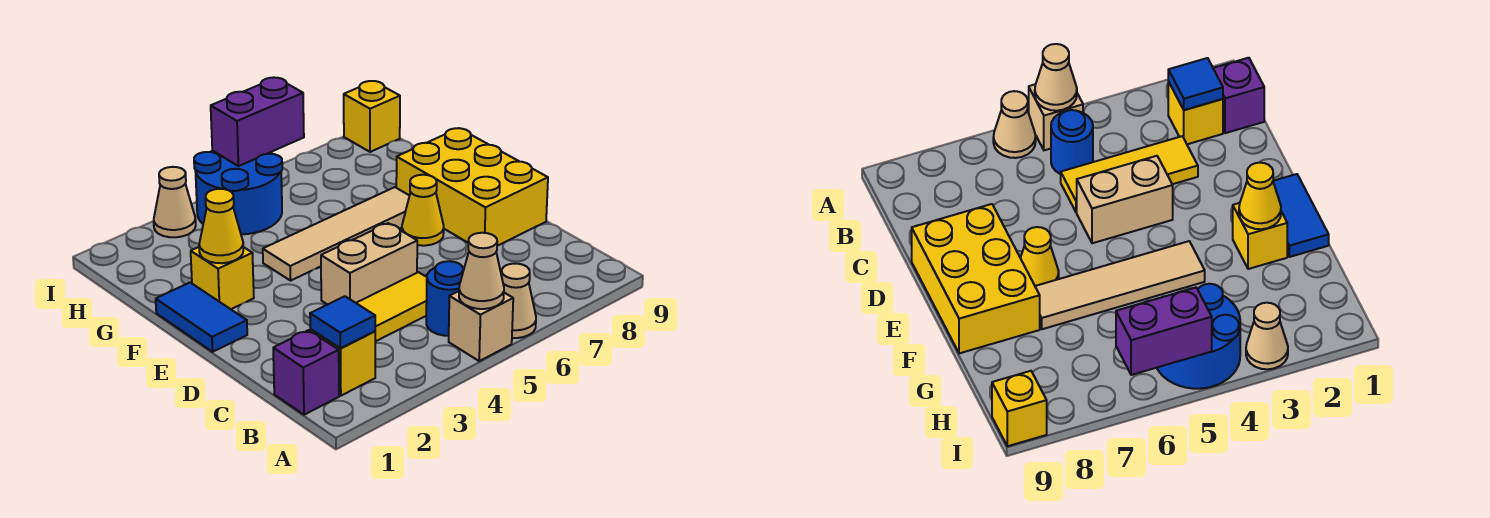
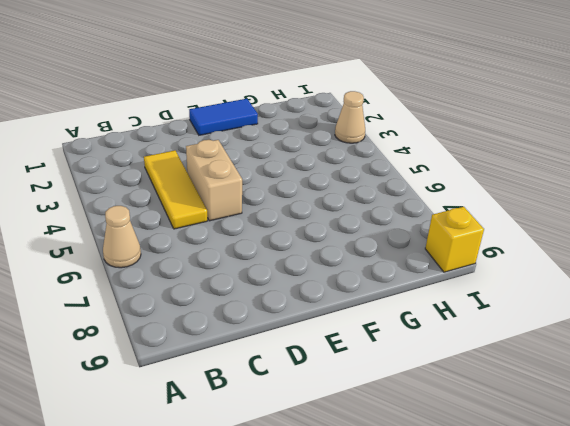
none -> tan 1x1 brick [449,291,513,361]
none -> purple 1x1 brick [273,330,339,415]
none -> yellow 1x1 brick [310,329,375,396]

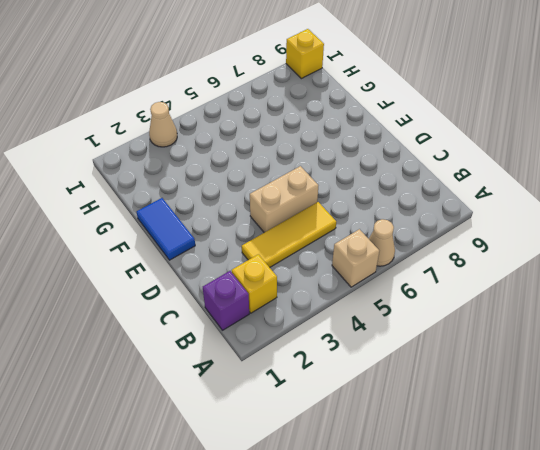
none -> blue 1x1 round brick [426,261,464,336]
none -> yellow 2x3 brick [396,128,548,246]
none -> yellow 1x1 cone [402,175,444,246]

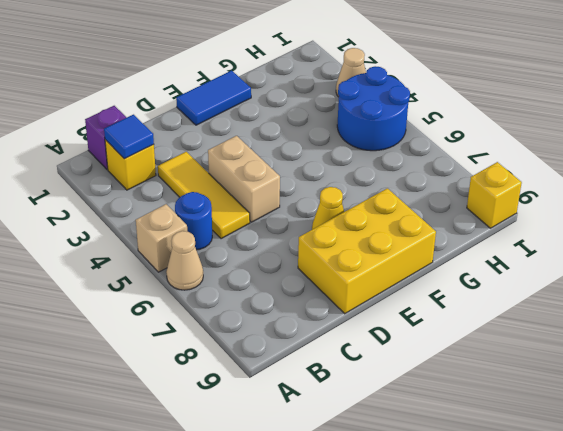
none -> yellow 1x1 brick [191,247,254,309]
none -> tan 1x4 tile [263,187,409,281]
none -> tan 1x1 cone [459,233,504,309]

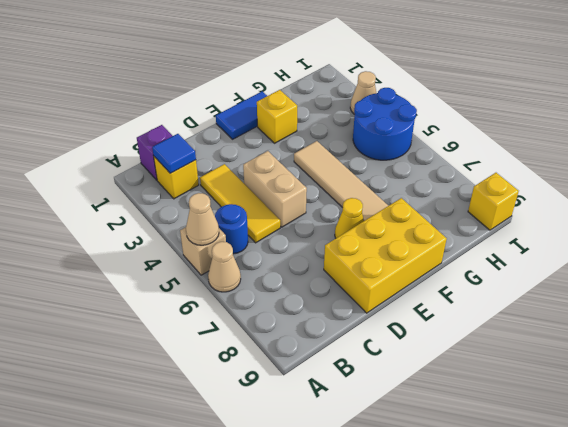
none -> yellow 1x1 cone [199,189,243,263]
none -> purple 1x2 brick [211,77,304,166]

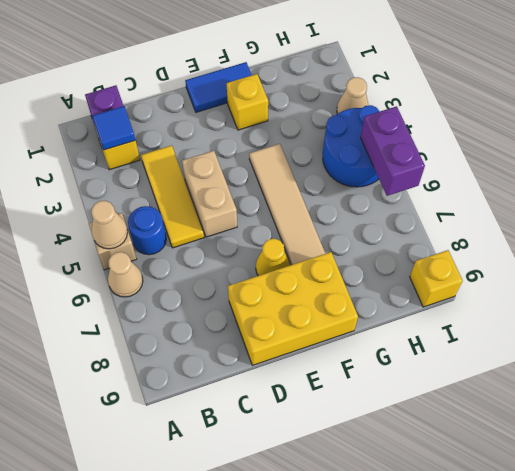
none -> yellow 1x1 cone [199,189,243,263]

